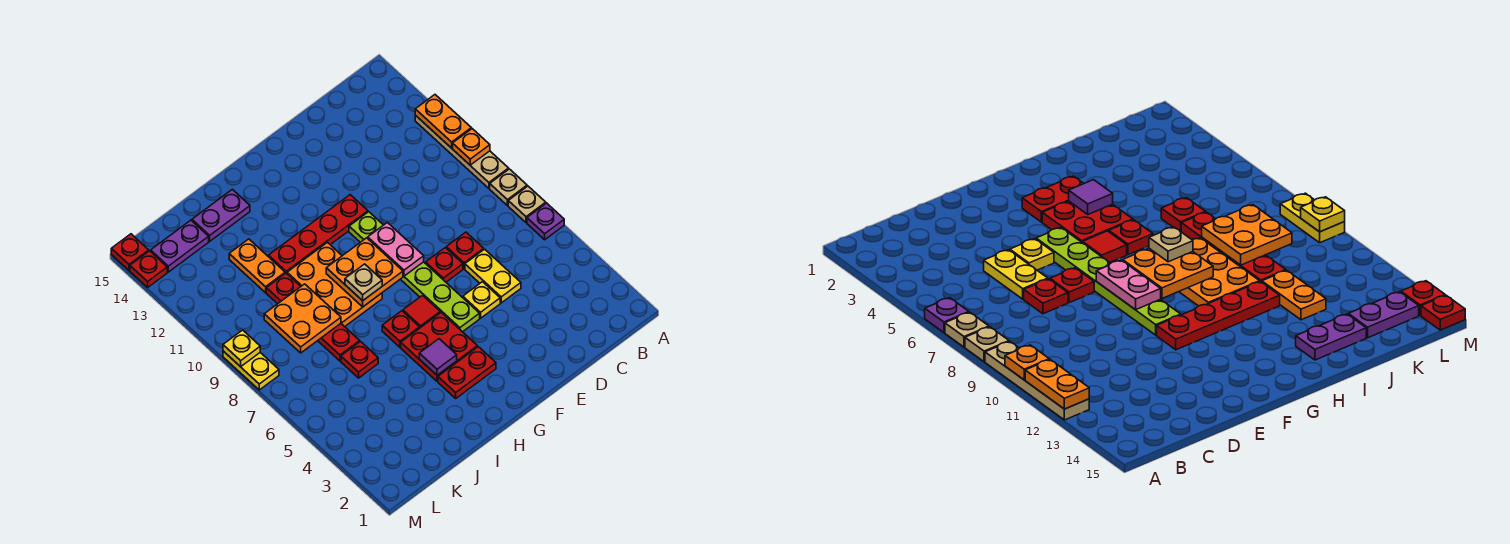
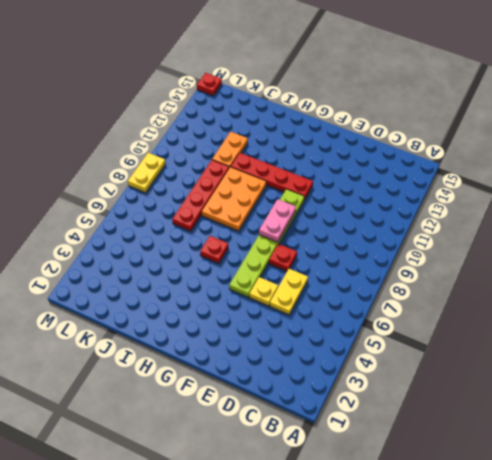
none -> purple 1x1 plate [527,203,564,240]
none -> tan 1x1 plate [508,186,546,223]
none -> tan 1x1 plate [490,169,527,206]
none -> tan 1x4 plate [415,115,509,188]

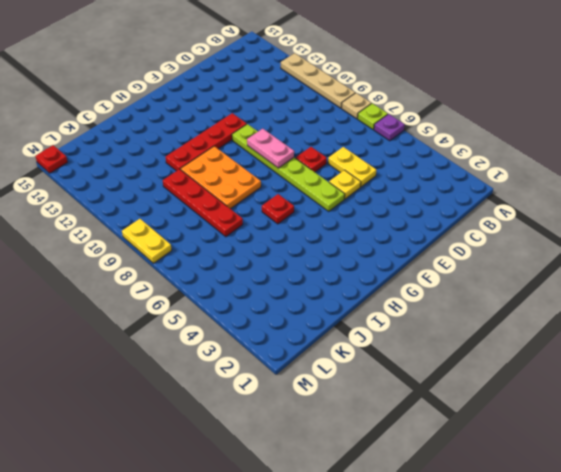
lime 1x1 plate [358,103,388,130] -> tan 1x1 plate [508,186,546,223]
none -> red 1x1 plate [446,232,484,269]
none -> red 1x2 plate [438,347,496,398]
none -> red 2x2 plate [401,313,477,381]
none -> red 1x1 tile [403,295,440,328]

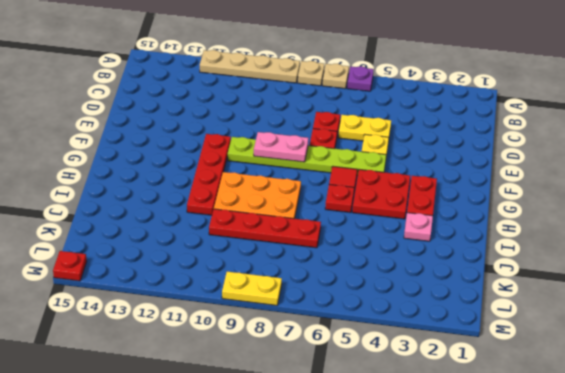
pink 1x1 plate [404,213,433,241] -> none
none -> purple 1x2 plate [192,189,250,241]
none -> red 1x1 plate [341,342,378,378]
none -> orange 1x2 plate [229,239,285,293]
none -> purple 1x2 plate [151,220,209,272]

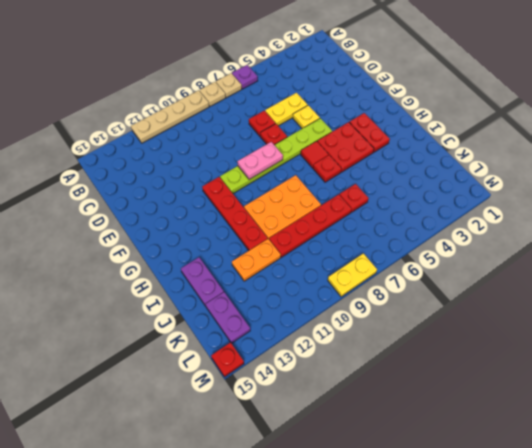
none -> red 1x1 plate [130,251,167,287]
none -> orange 1x1 plate [453,129,490,165]
none -> orange 1x2 plate [415,95,471,148]
none -> orange 2x2 plate [326,238,403,307]

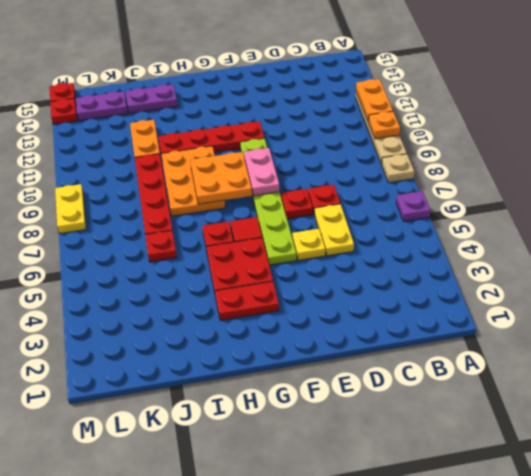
none -> tan 1x1 plate [508,186,546,223]
none -> purple 1x1 tile [419,339,457,375]
none -> orange 2x2 plate [264,284,341,353]
none -> yellow 1x1 plate [223,330,260,367]

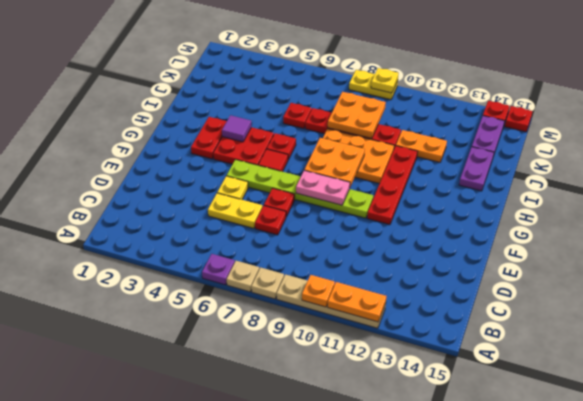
none -> tan 1x1 plate [345,264,382,301]

